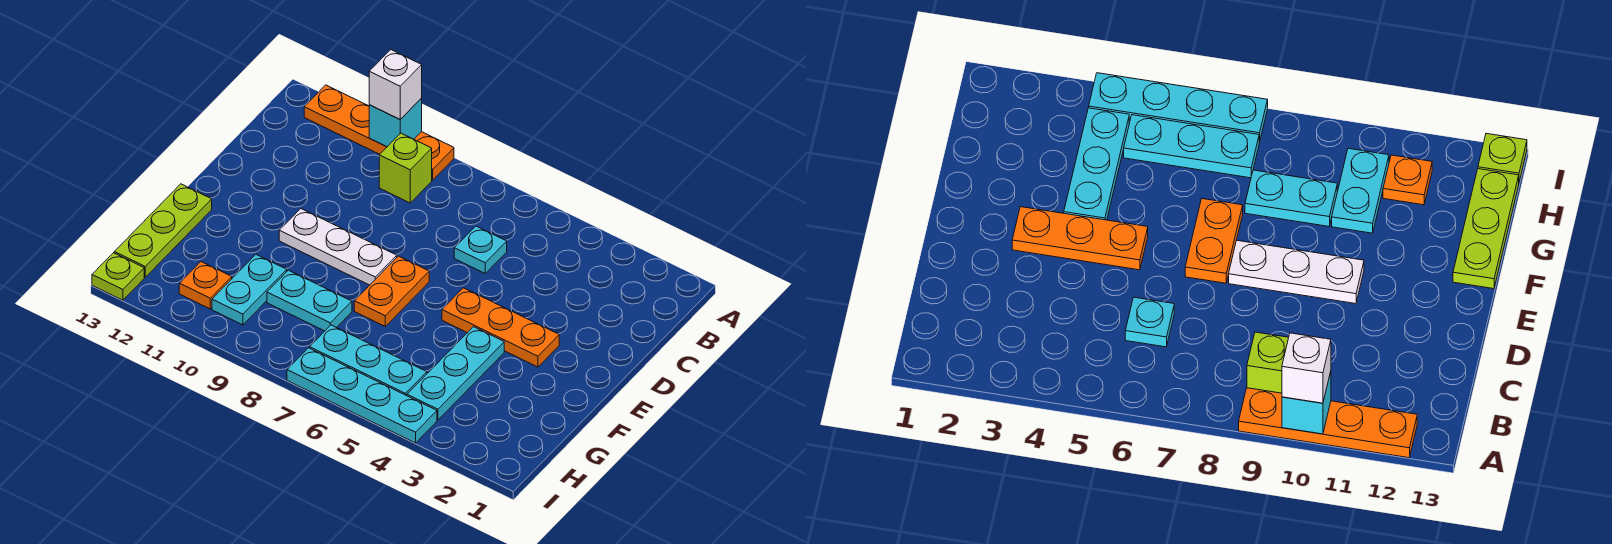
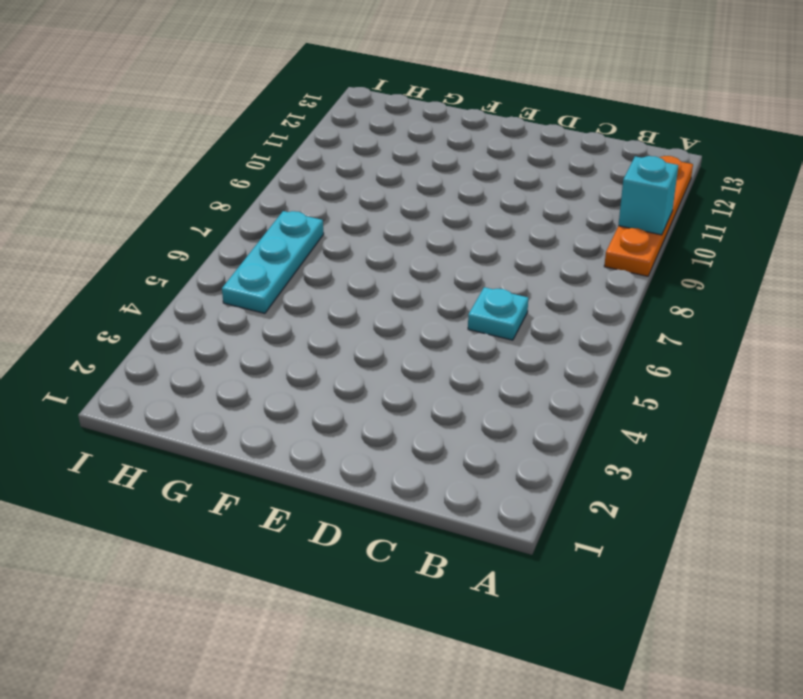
none -> lime 1x1 brick [379,133,432,203]
none -> orange 1x3 plate [442,288,559,367]
none -> orange 1x2 plate [354,256,429,326]

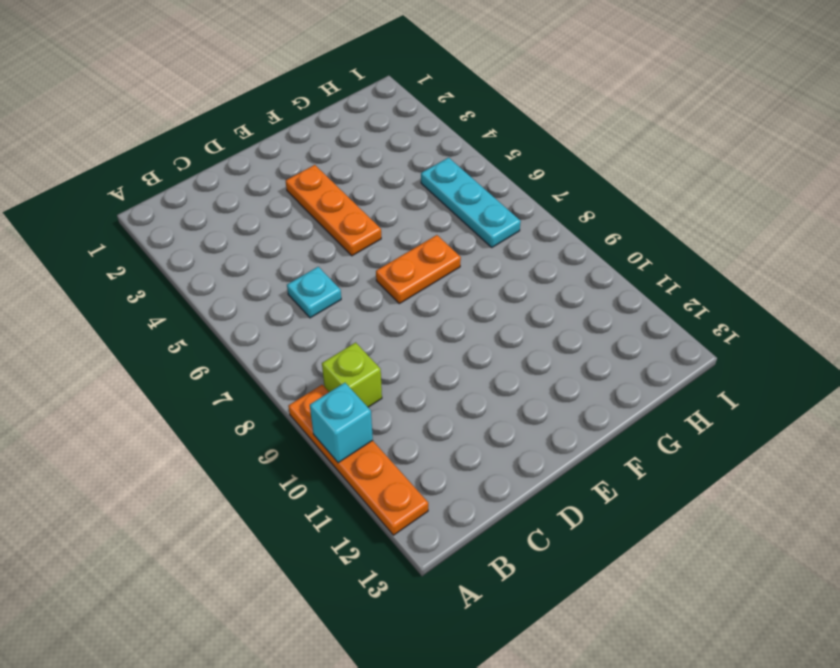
none -> white 1x3 plate [279,209,397,285]
none -> cyan 1x3 plate [407,327,504,420]
none -> lime 1x3 plate [114,184,212,277]

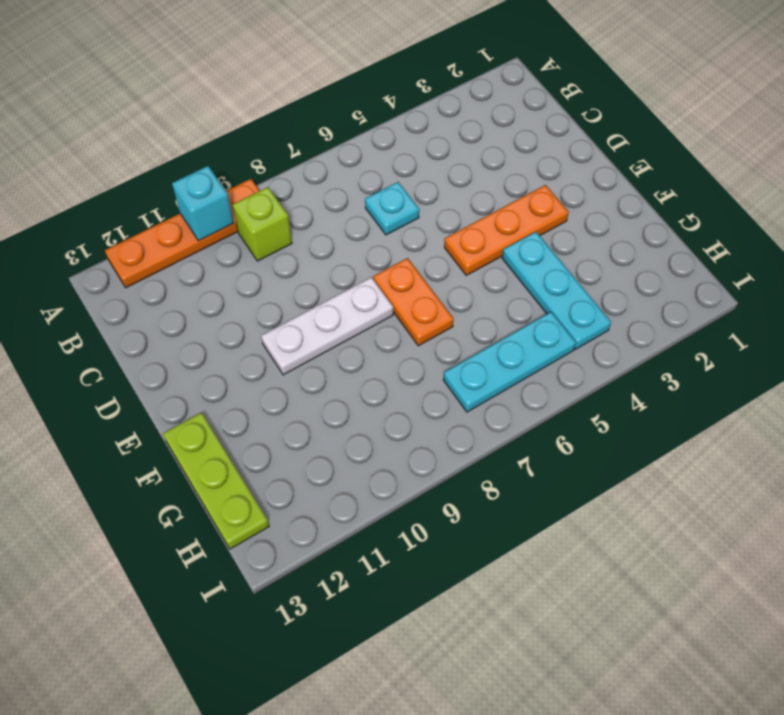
none -> cyan 1x2 plate [267,270,352,331]
none -> cyan 1x2 plate [212,255,287,325]
none -> orange 1x1 plate [179,262,232,309]

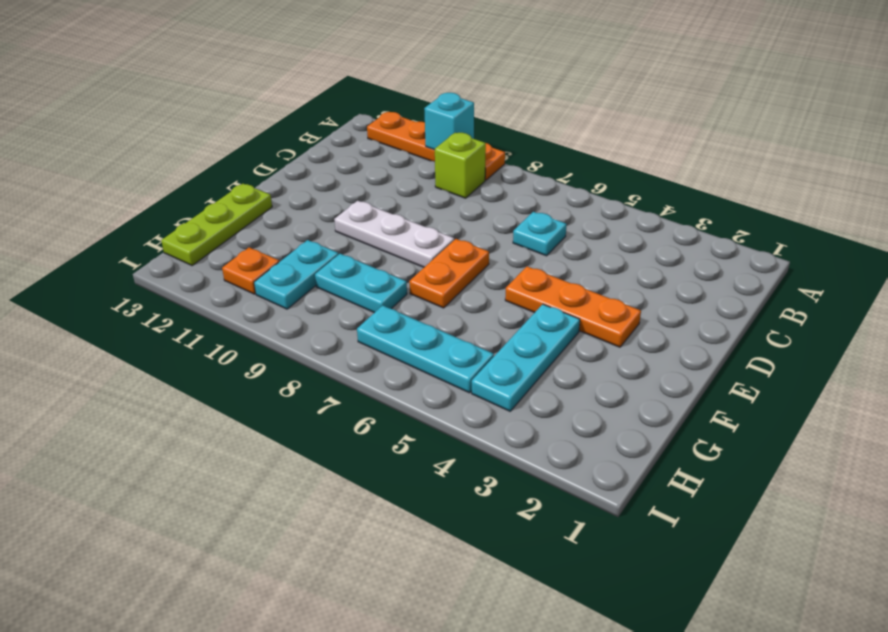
none -> cyan 1x4 plate [287,348,437,443]
none -> lime 1x1 plate [92,253,144,300]
none -> white 1x1 brick [369,50,422,119]

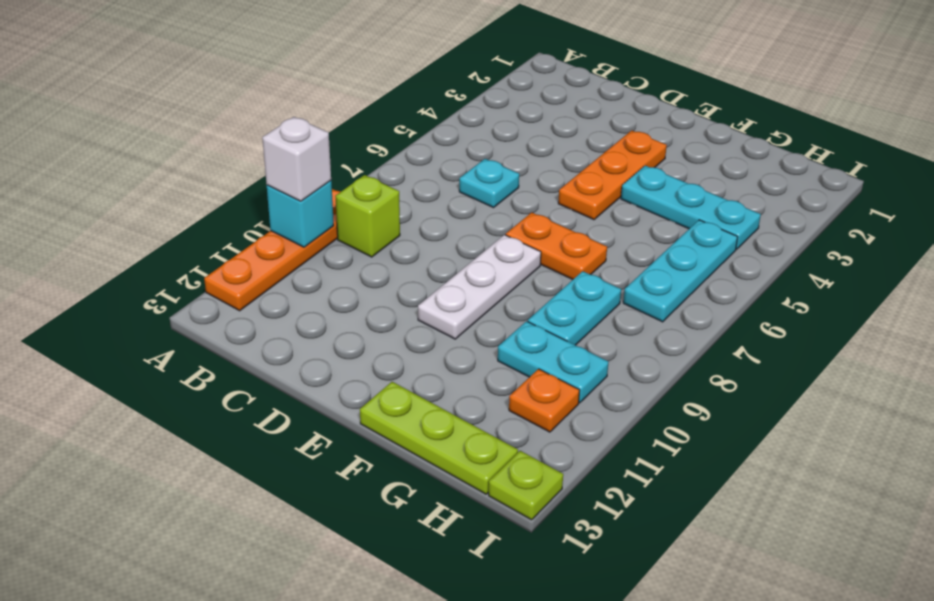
none -> cyan 1x4 plate [287,348,437,443]

